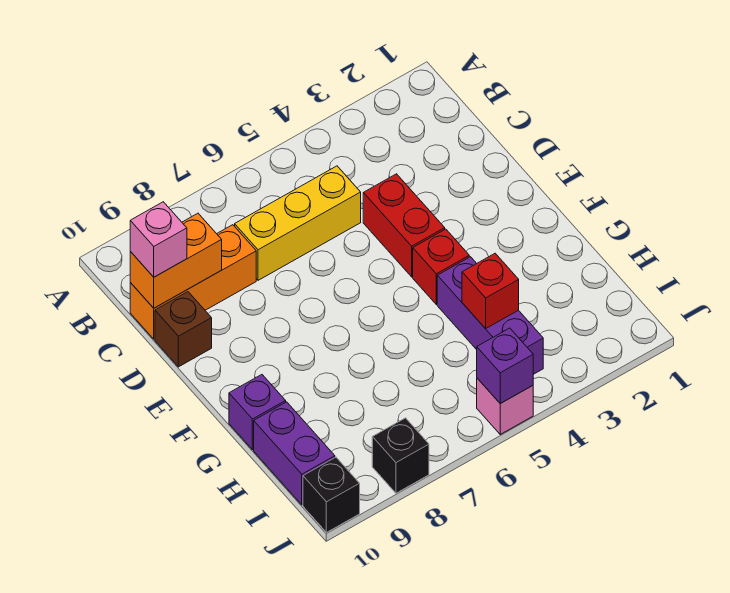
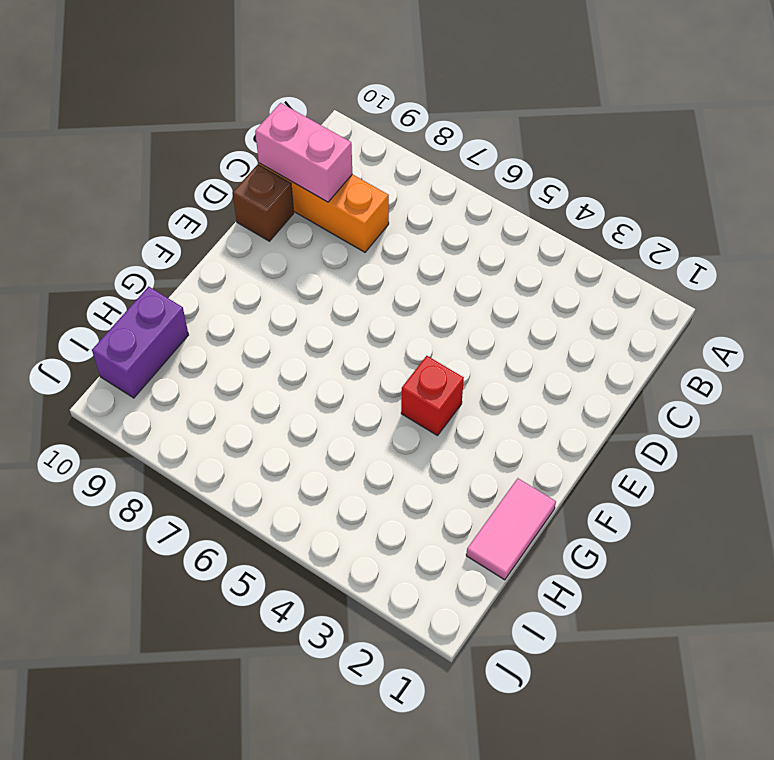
pink 1x2 brick [255,103,352,202] -> orange 1x2 brick [130,213,222,308]
pink 1x2 tile [466,478,556,580] -> none
none -> yellow 1x3 brick [235,166,361,280]
none -> red 1x2 brick [363,174,445,277]
none -> purple 1x3 brick [437,257,543,374]

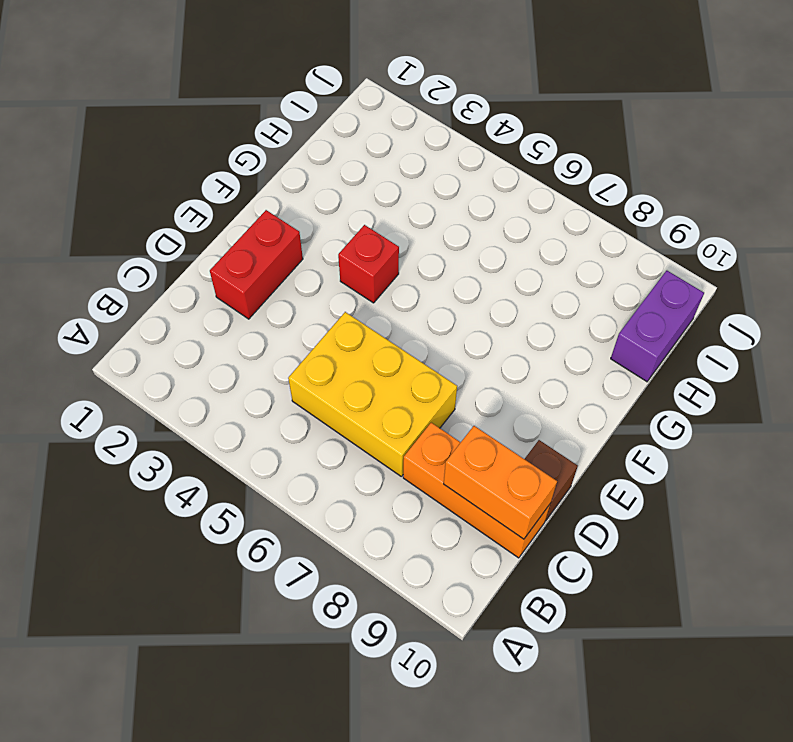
yellow 2x3 brick [288,312,457,476] -> yellow 1x3 brick [235,166,361,280]
red 1x2 brick [210,210,303,319] -> red 1x2 brick moved to [363,174,445,277]
none -> purple 1x3 brick [437,257,543,374]
none -> purple 1x1 brick [229,375,286,450]
none -> pink 1x1 brick [477,378,533,434]

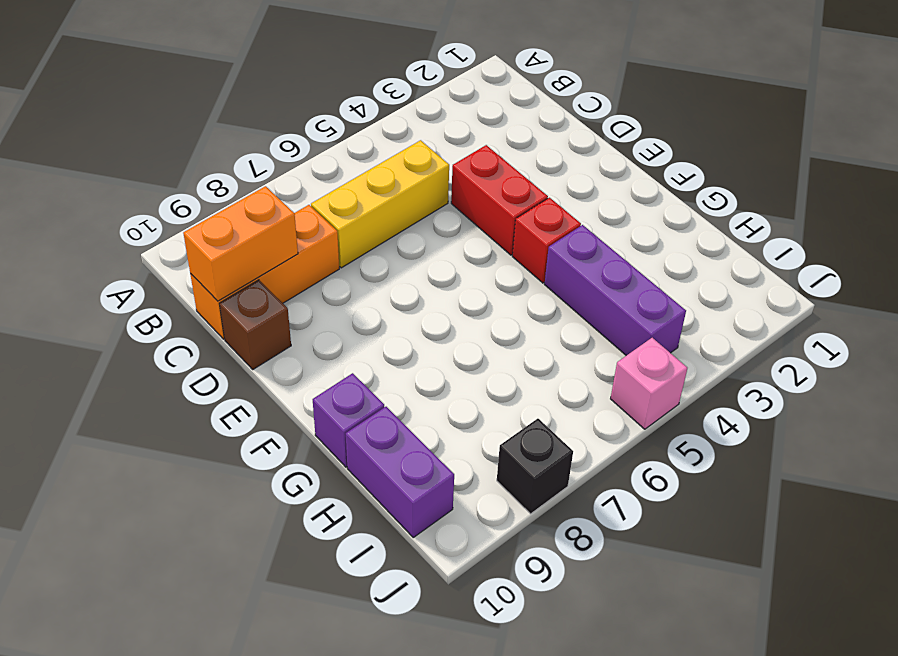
none -> black 1x1 brick [303,457,360,533]
none -> red 1x1 brick [462,253,519,329]
none -> purple 1x1 brick [477,328,533,404]

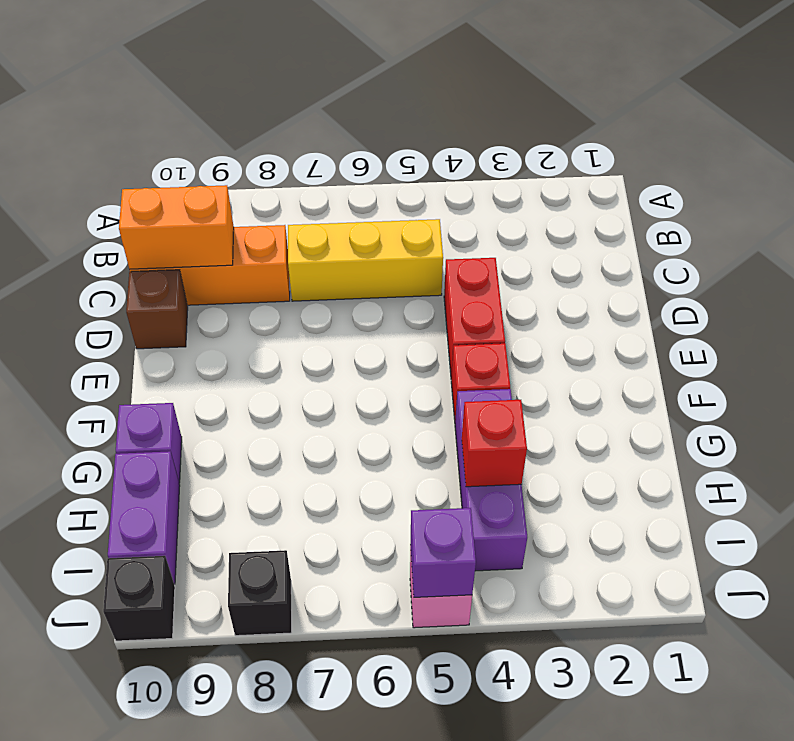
none -> pink 1x1 brick [130,202,187,277]

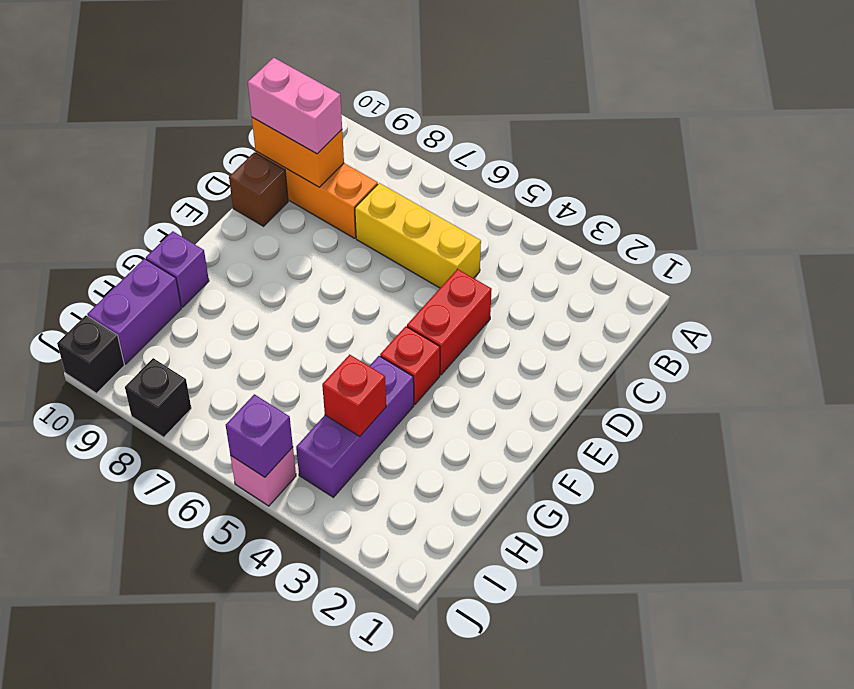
pink 1x2 brick [248,58,342,154] -> pink 1x1 brick [130,202,187,277]

